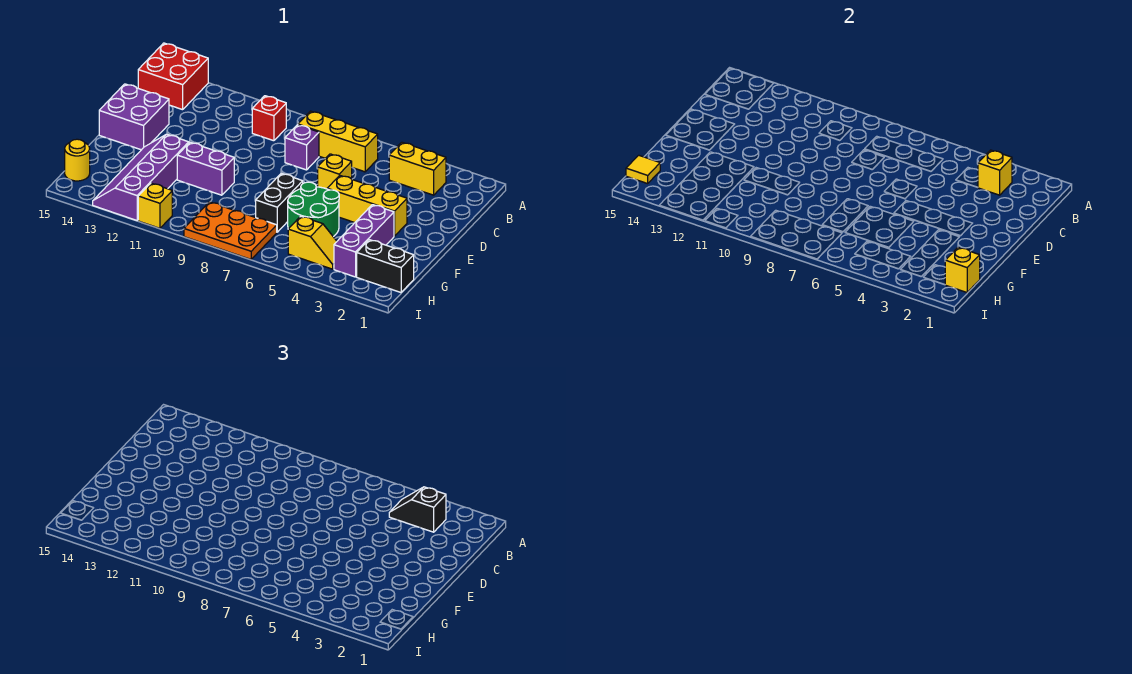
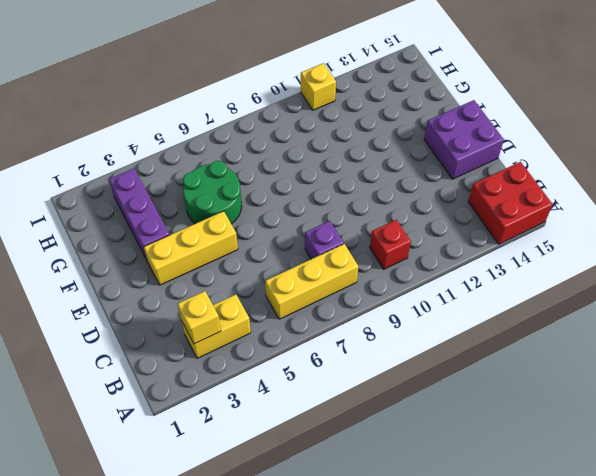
none -> yellow 1x1 brick [318,154,352,189]
none -> black 1x2 brick [256,173,303,232]
none -> purple 1x2 brick [177,142,234,195]

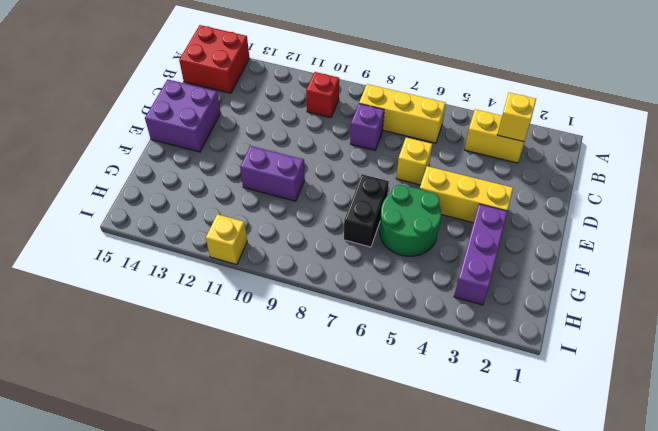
none -> purple 2x4 slope [93,134,189,220]
none -> black 1x2 brick [357,240,414,292]
none -> yellow 1x2 slope [288,216,337,269]

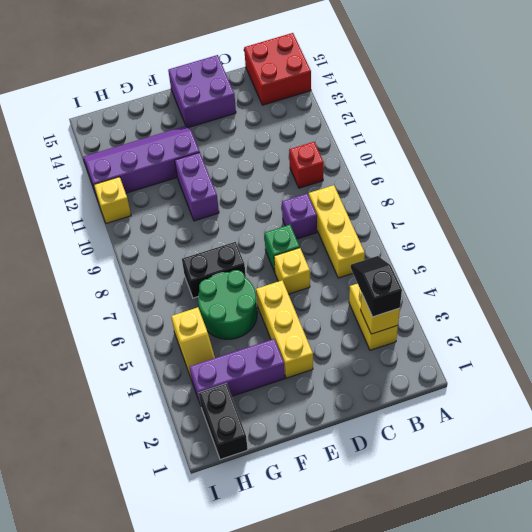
green 1x1 brick [264,225,300,272] -> none
none -> orange 2x3 plate [184,202,277,259]
none -> yellow 1x1 round brick [65,139,90,181]
none -> yellow 1x1 brick [945,247,980,292]

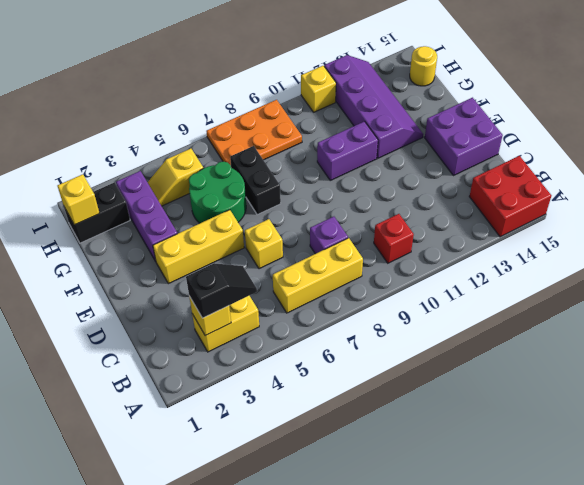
none -> yellow 1x1 tile [626,155,660,184]

